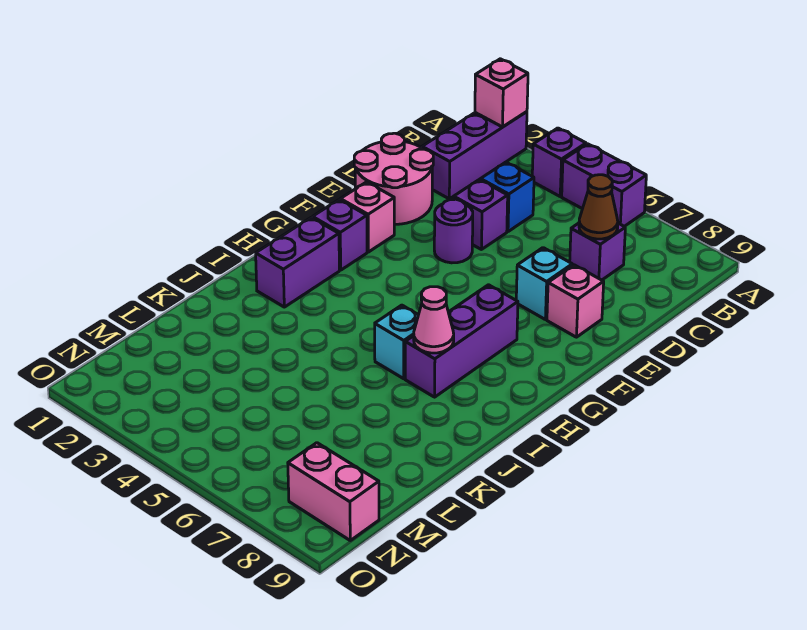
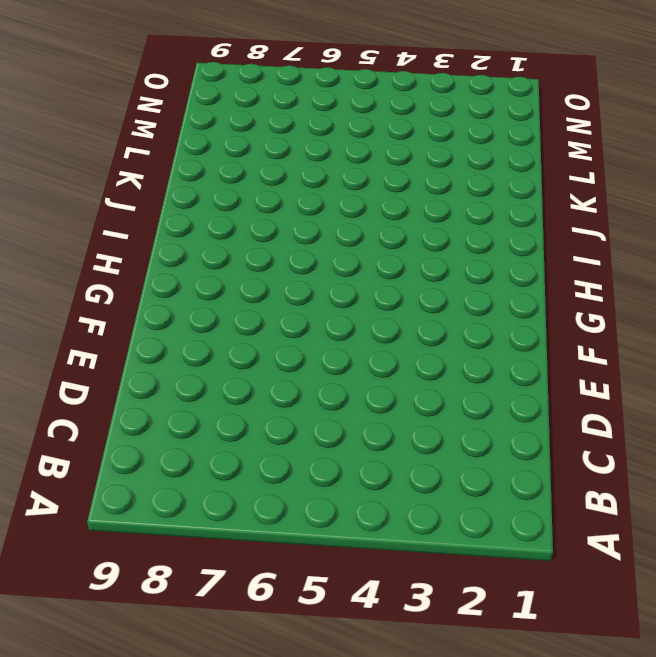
none -> purple 1x3 brick [422,112,527,199]
none -> purple 1x1 brick [532,128,586,196]
none -> purple 1x2 brick [562,144,646,226]

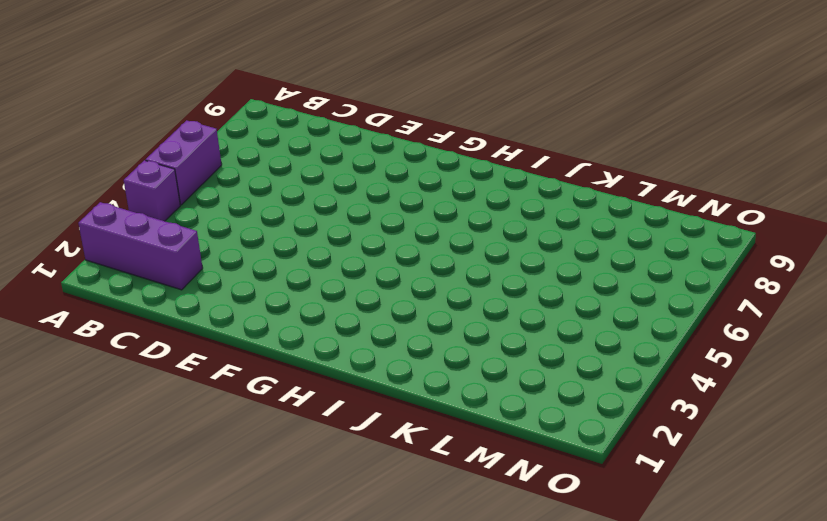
none -> blue 1x1 brick [481,162,534,232]
none -> purple 1x1 brick [570,223,625,280]
none -> pink 2x2 round brick [354,133,433,224]

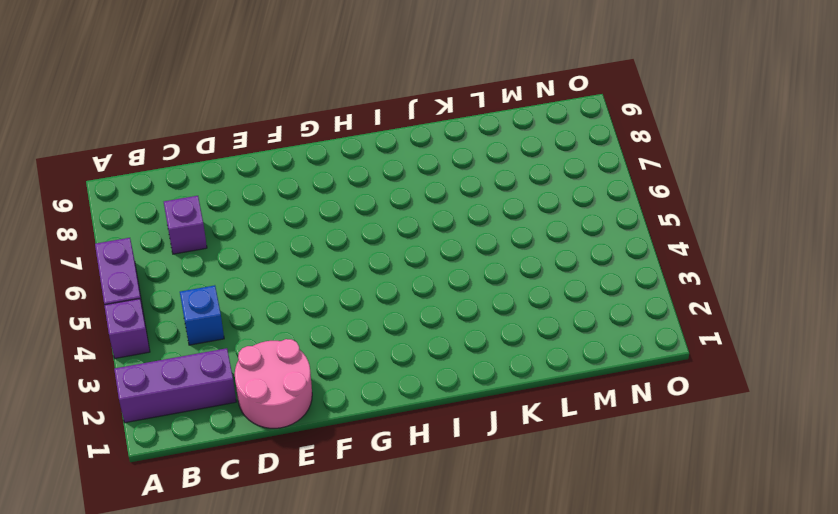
none -> purple 1x1 brick [454,180,508,249]
none -> purple 1x1 round brick [434,199,473,263]
none -> cyan 1x1 brick [516,248,572,319]

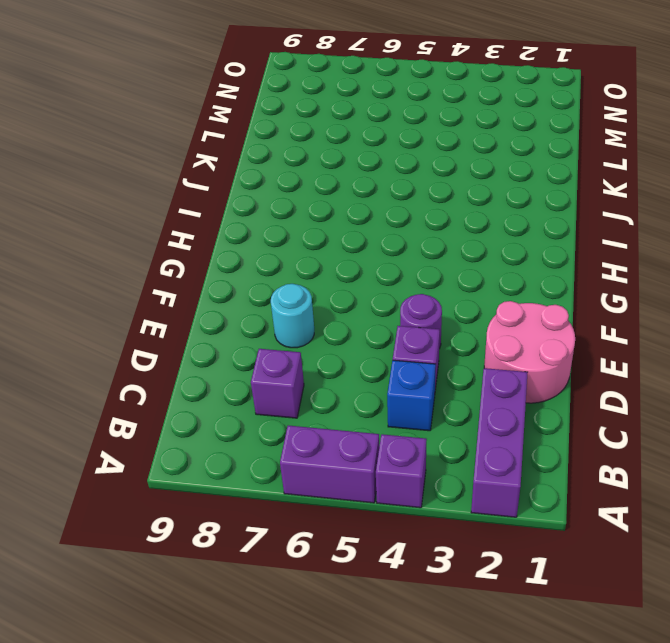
cyan 1x1 round brick [271,284,314,348] -> cyan 1x1 brick [516,248,572,319]
none -> pink 1x1 brick [547,265,604,337]
none -> pink 1x1 brick [340,182,394,252]
none -> purple 1x1 brick [313,200,367,270]

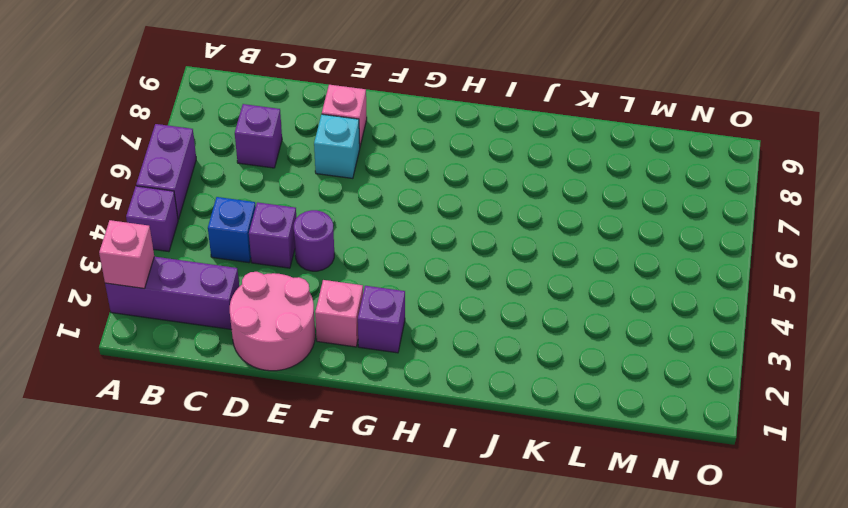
none -> purple 1x3 brick [405,285,518,397]
none -> purple 1x2 brick [256,218,339,307]
none -> cyan 1x1 brick [375,305,418,379]

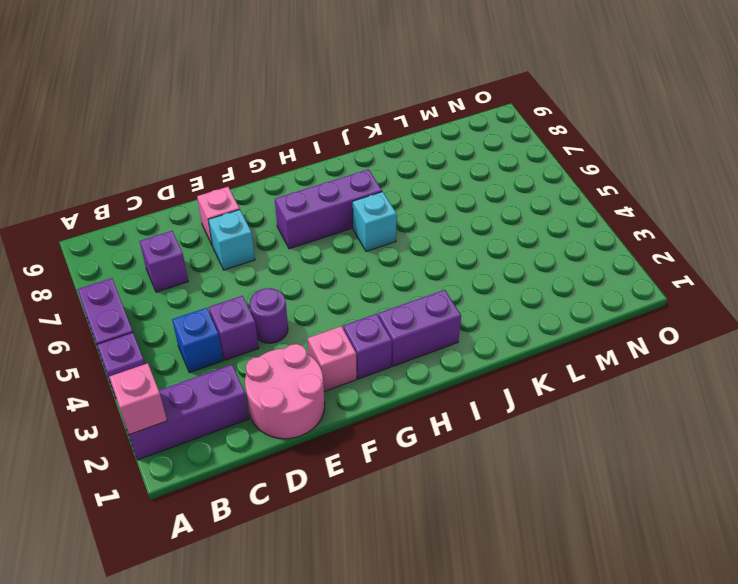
none -> pink 1x2 brick [288,443,379,540]
none -> brown 1x1 cone [579,175,618,239]
none -> pink 1x1 cone [414,287,454,353]

